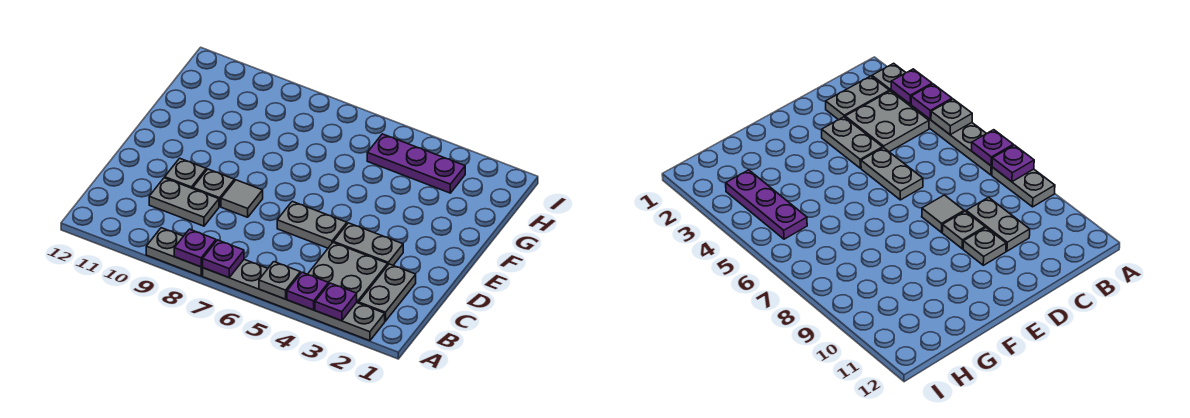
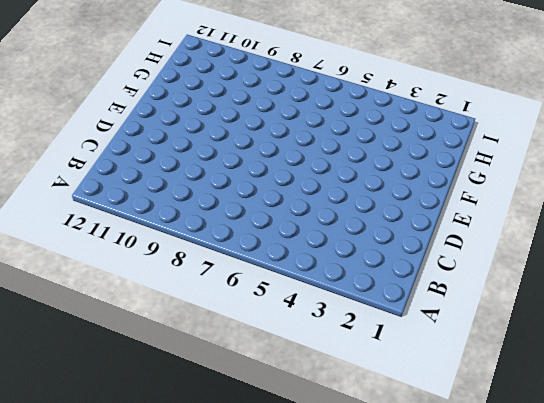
none -> grey 1x6 plate [203,260,385,341]
none -> grey 1x2 plate [146,228,203,276]
none -> grey 1x2 plate [359,264,416,321]

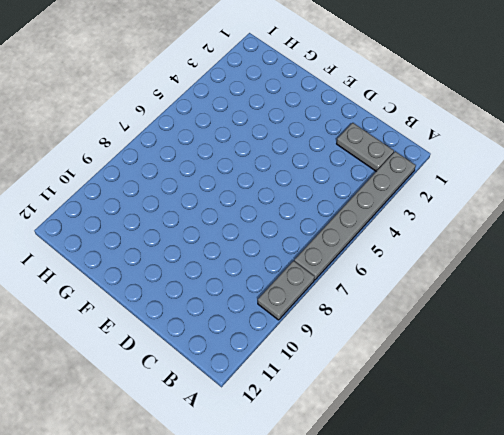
none -> grey 2x2 plate [308,243,388,303]
none -> grey 1x2 plate [149,178,219,226]
none -> grey 1x2 plate [334,223,403,265]

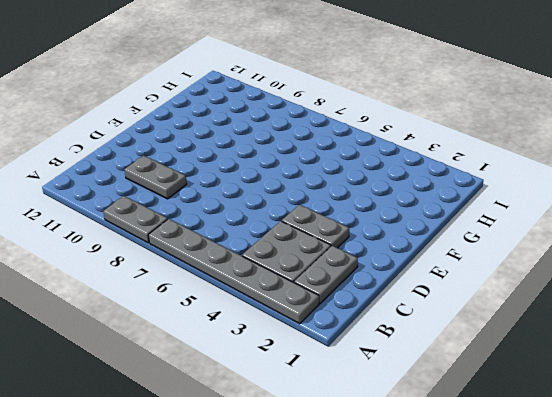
none -> grey 1x2 plate [277,201,347,248]
none -> grey 1x1 tile [221,180,263,217]
none -> grey 1x1 plate [193,169,234,207]

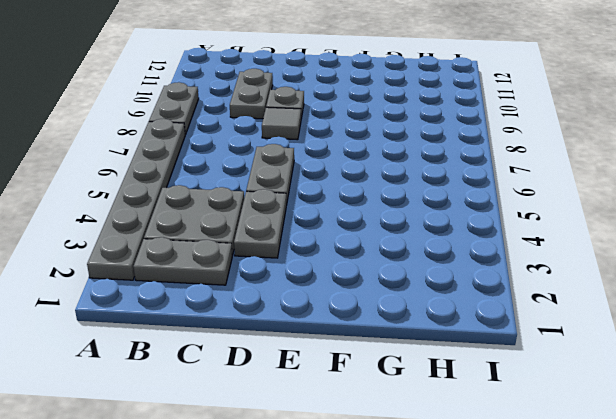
none -> grey 1x1 plate [165,158,206,189]
none -> purple 1x3 plate [367,134,465,193]
none -> purple 1x1 plate [315,283,357,321]

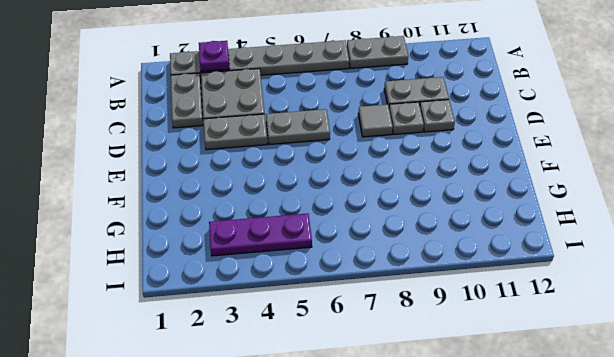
none -> purple 1x1 plate [287,272,329,310]
none -> grey 1x1 plate [259,262,300,299]
none -> purple 1x1 plate [202,240,244,278]

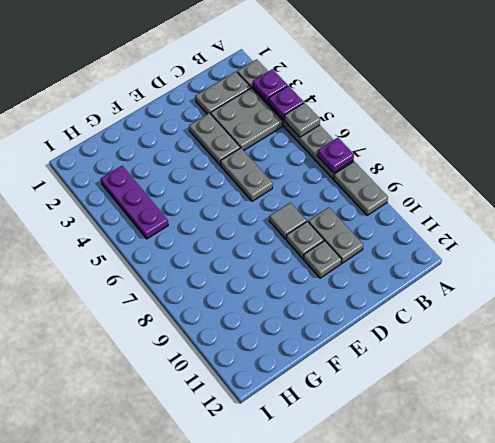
none -> purple 1x1 plate [174,229,216,267]

